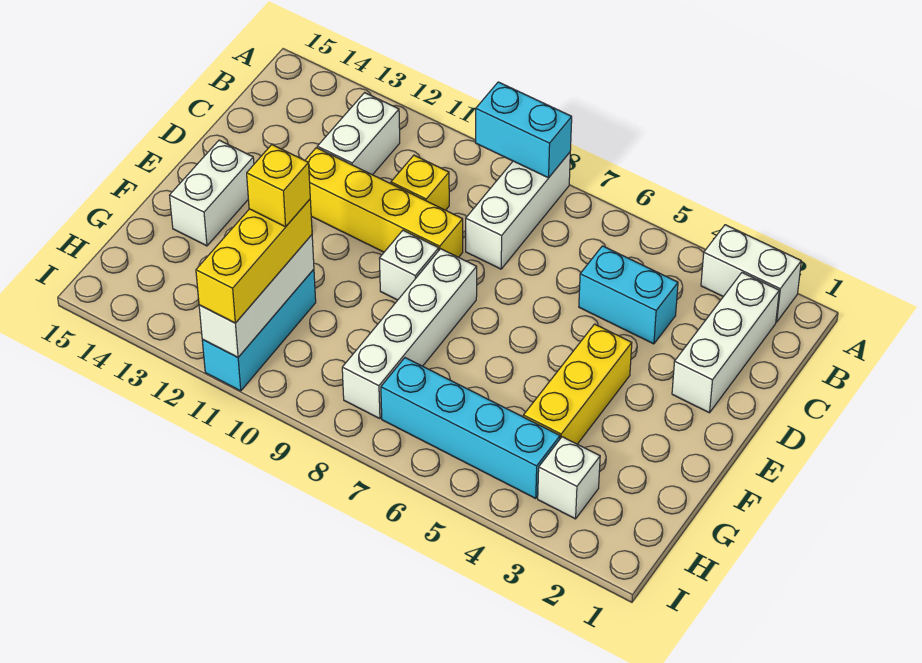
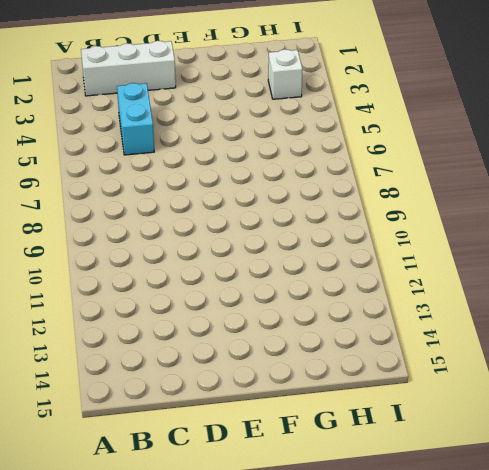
none -> white 1x2 brick [701,225,801,322]
none -> white 1x3 brick [466,152,570,269]
none -> white 1x2 brick [317,93,400,175]

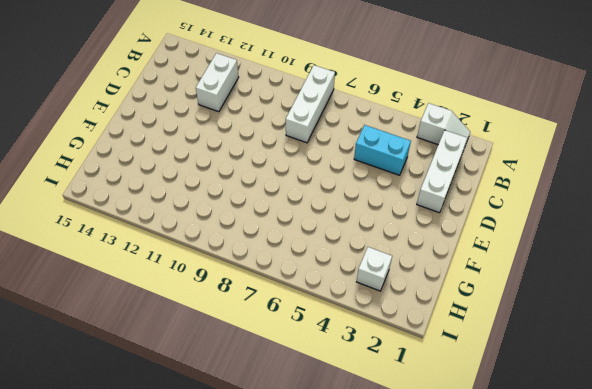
white 1x2 slope [417,103,470,145] -> white 1x2 brick [701,225,801,322]
none -> yellow 1x1 brick [391,155,449,210]
none -> yellow 1x4 brick [305,148,463,257]
none -> yellow 1x3 brick [523,324,632,444]

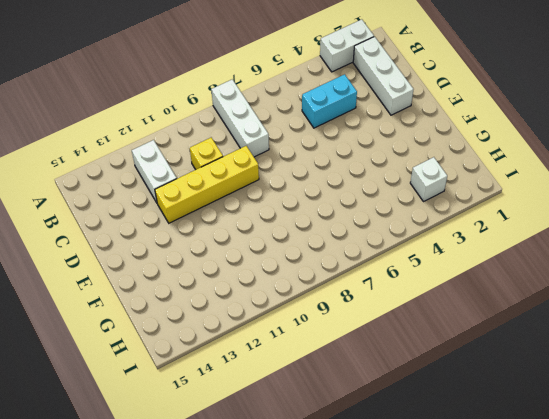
none -> yellow 1x3 brick [523,324,632,444]
none -> white 1x4 brick [342,249,477,419]
none -> white 1x1 brick [379,230,439,300]

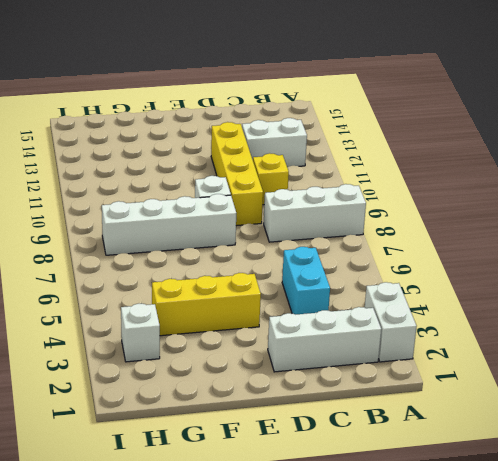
none -> white 1x2 brick [170,140,254,246]
none -> cyan 1x3 brick [202,269,316,391]
none -> cyan 1x4 brick [381,358,560,498]

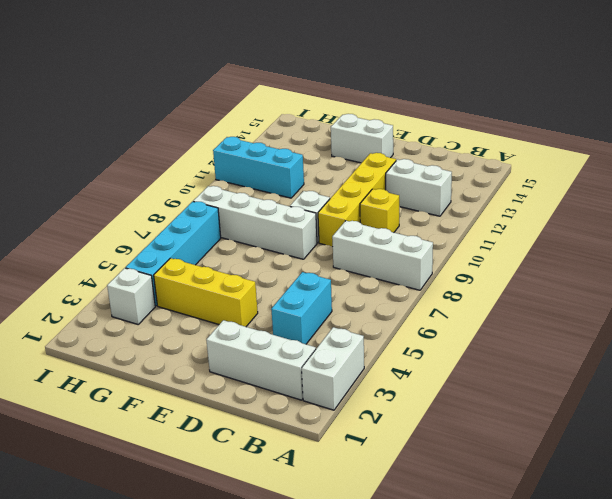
none -> cyan 1x2 brick [476,82,572,178]
none -> white 1x3 brick [199,235,314,357]
none -> yellow 1x3 brick [196,200,312,323]

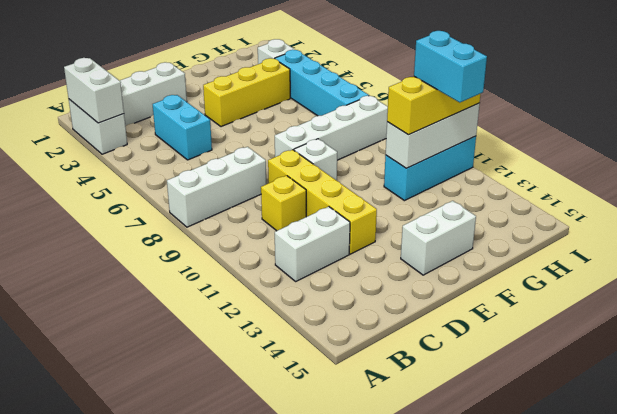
white 1x2 brick [64,58,124,123] -> none
cyan 1x2 brick [414,31,487,103] -> cyan 1x2 brick moved to [476,82,572,178]
none -> yellow 1x1 brick [247,145,310,227]

